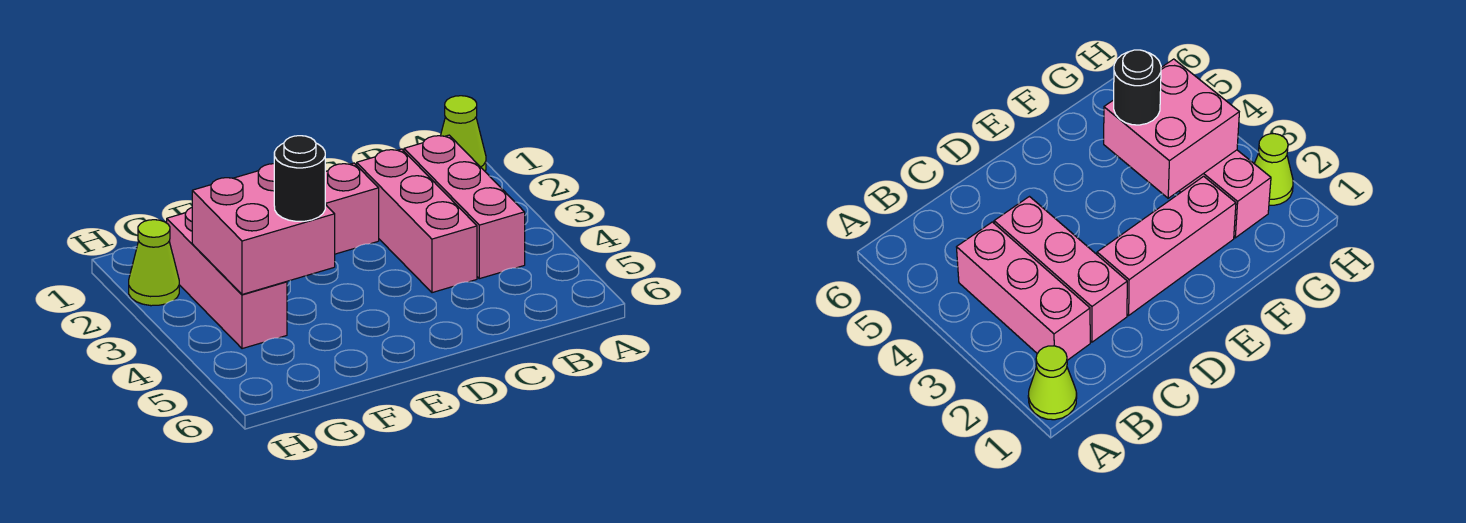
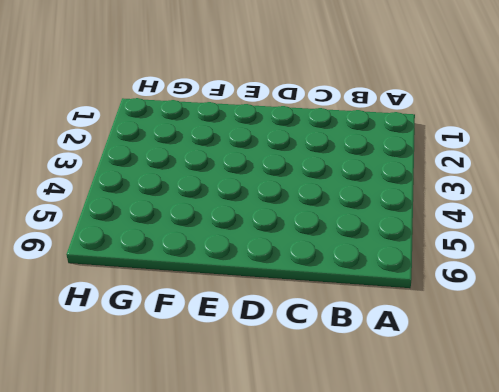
none -> lime 1x1 cone [441,96,486,171]
none -> pink 1x3 brick [404,135,525,279]

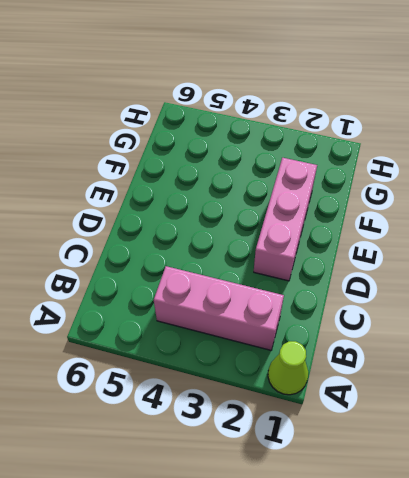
none -> pink 1x3 brick [357,149,477,293]
none -> pink 1x3 brick [167,208,287,349]

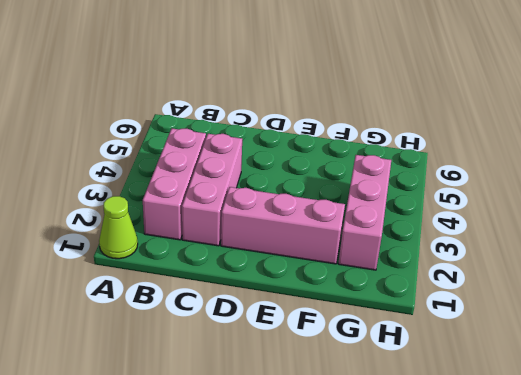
none -> lime 1x1 cone [129,220,179,306]
none -> pink 2x2 brick [192,164,335,294]

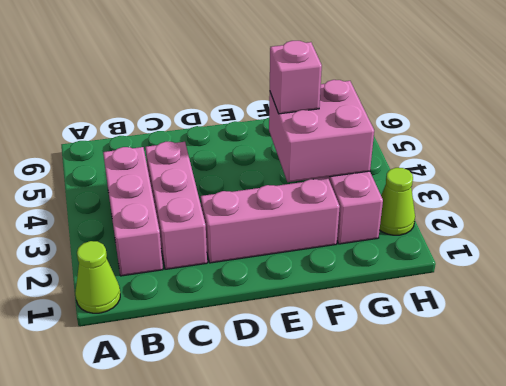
pink 1x1 brick [270,41,322,114] -> black 1x1 round brick [274,136,325,221]

